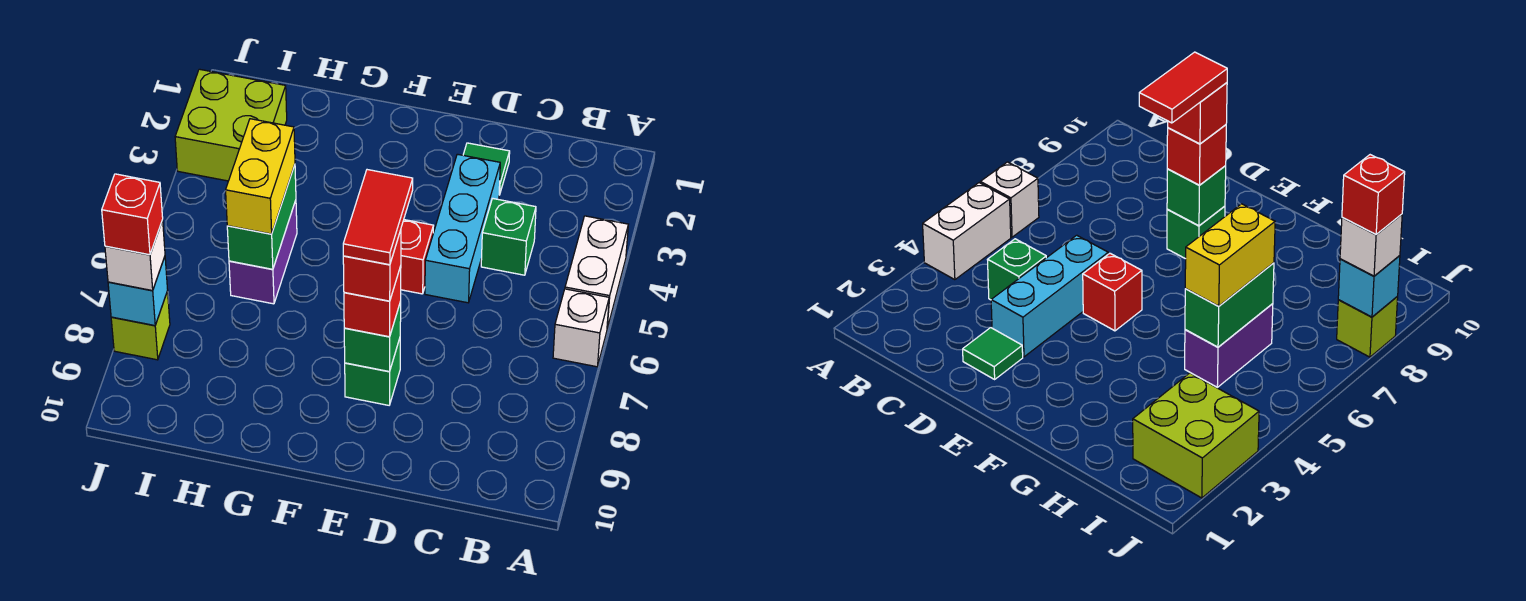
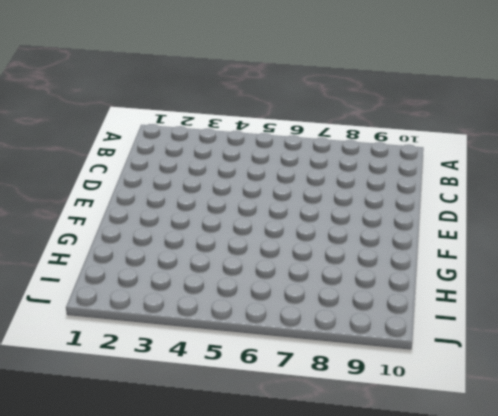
none -> white 1x2 brick [565,216,628,328]
none -> white 1x1 brick [553,289,609,367]
none -> green 1x1 brick [481,198,536,275]

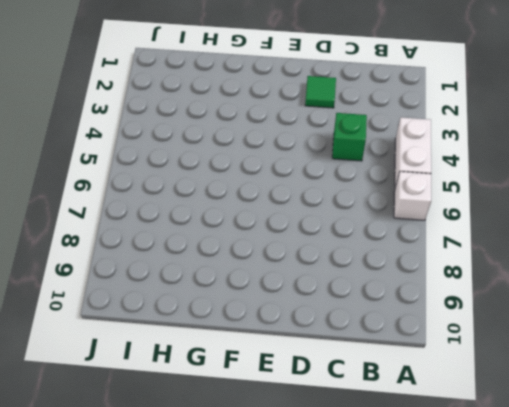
none -> cyan 1x3 brick [425,154,500,303]
none -> red 1x1 brick [401,220,433,294]
none -> green 1x1 brick [345,339,400,405]

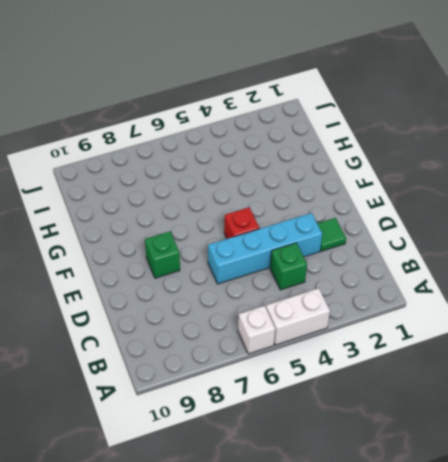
cyan 1x4 brick [208,213,322,284] -> cyan 1x3 brick [425,154,500,303]
none -> purple 1x2 brick [229,200,297,304]
none -> lime 2x2 brick [175,69,287,181]
none -> lime 1x1 brick [111,291,170,360]

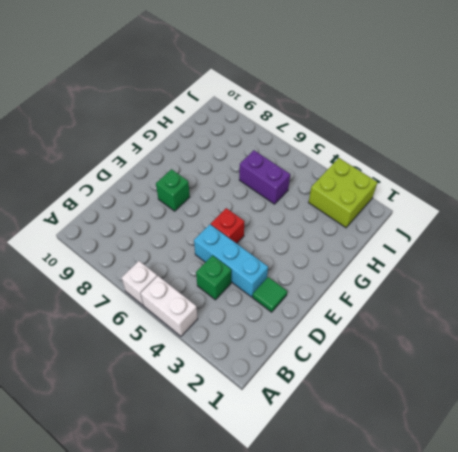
none -> lime 1x1 brick [111,291,170,360]
none -> green 1x1 brick [344,302,401,372]
none -> green 1x2 brick [227,165,296,269]

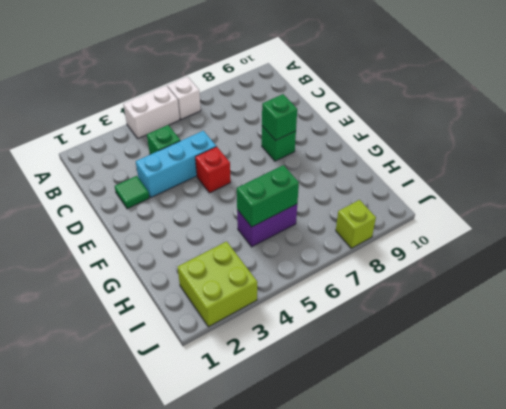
none -> cyan 1x1 brick [108,257,168,326]
none -> red 1x1 brick [344,266,401,337]
none -> yellow 1x2 brick [226,119,295,234]

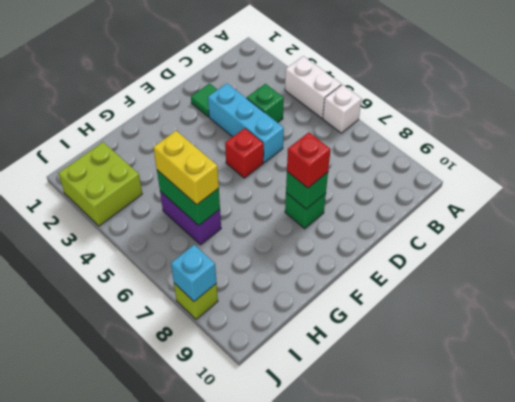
none -> white 1x1 brick [105,220,165,291]
none -> red 1x1 brick [343,230,401,301]
none -> red 1x1 brick [102,174,163,255]

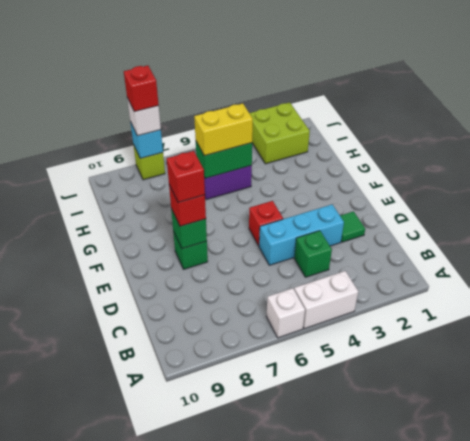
none -> red 1x2 tile [343,170,413,265]

